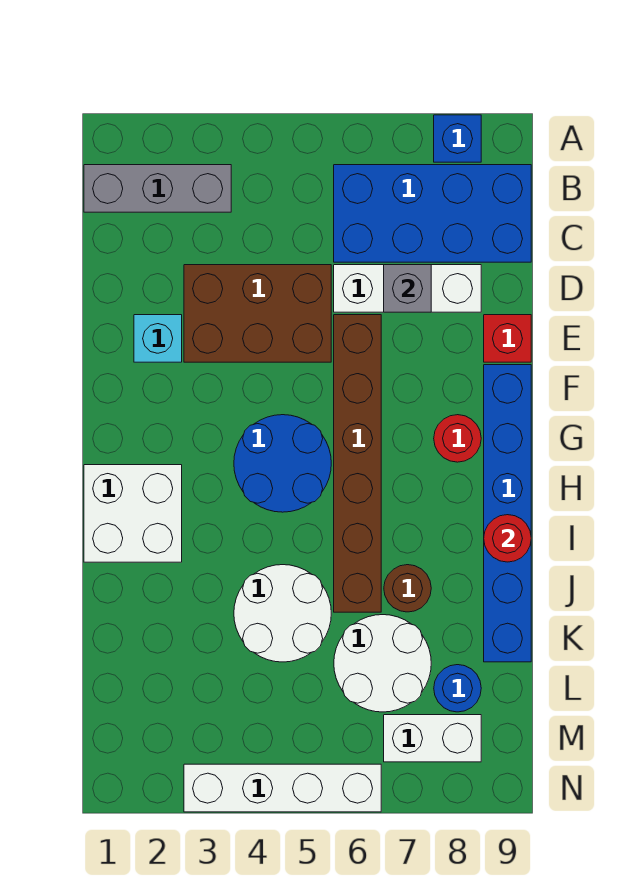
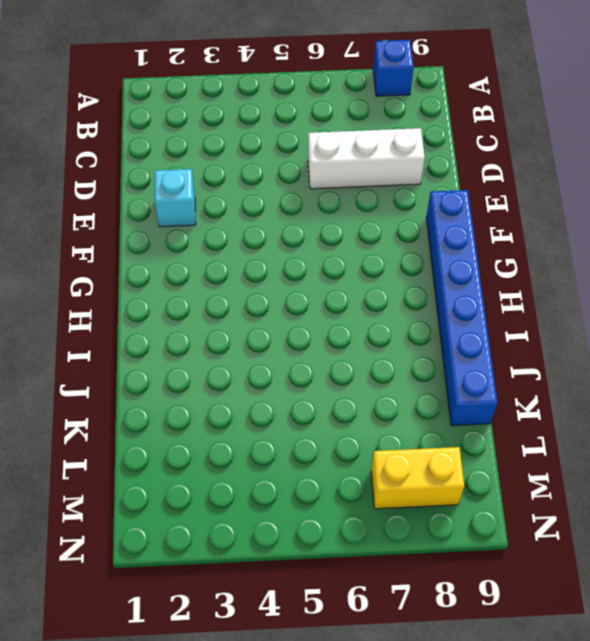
yellow 1x2 brick [371,447,464,509] -> white 1x2 brick [384,715,481,762]
none -> grey 1x3 brick [84,165,231,212]
none -> blue 2x4 brick [334,165,531,262]
none -> brown 2x3 brick [184,265,331,362]

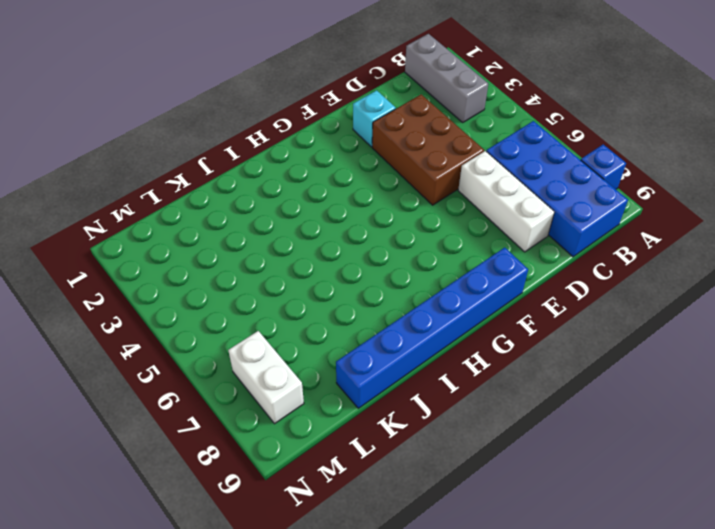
none -> brown 1x6 brick [334,315,381,612]
none -> red 1x1 brick [484,315,531,362]
none -> blue 2x2 round brick [234,415,331,512]

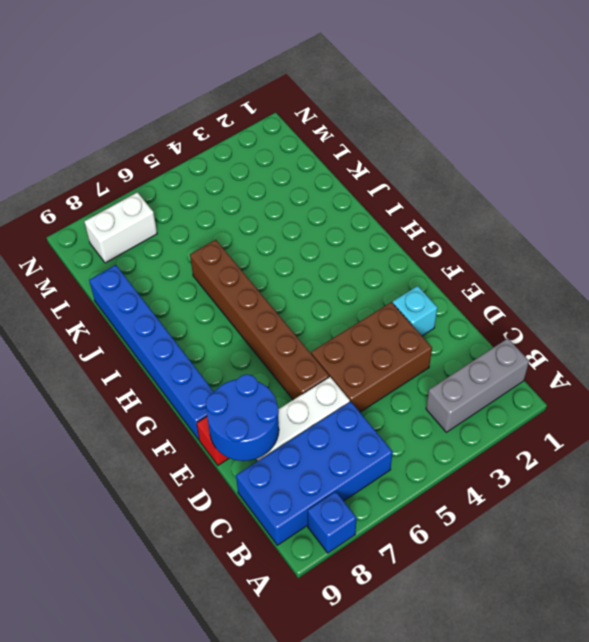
blue 2x2 round brick [206,374,279,461] -> blue 2x2 round brick moved to [234,415,331,512]
none -> red 1x1 round brick [434,415,481,462]
none -> white 2x2 brick [84,465,182,562]
none -> white 2x2 round brick [234,565,331,662]

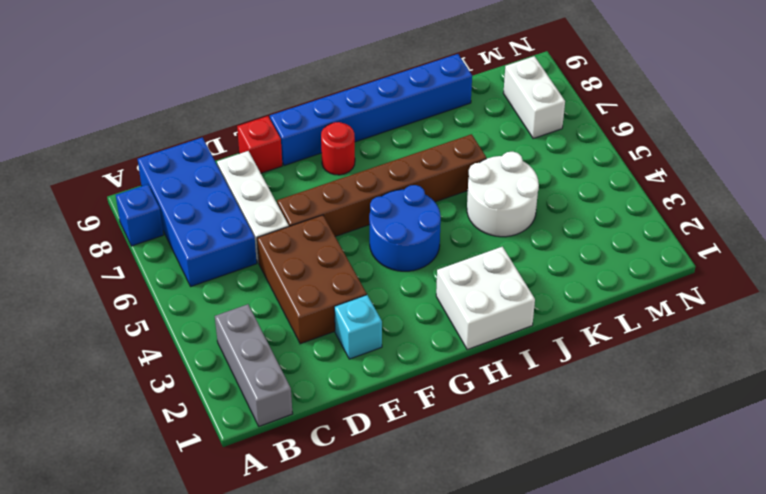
none -> brown 1x1 round brick [384,565,431,612]
none -> white 2x2 round brick [334,615,431,712]
none -> blue 1x1 round brick [434,665,481,712]

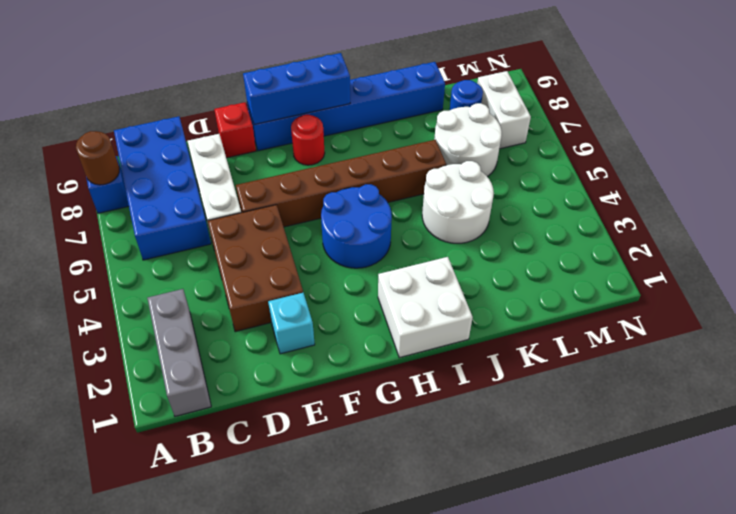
brown 1x1 round brick [76,131,119,185] -> brown 1x1 round brick moved to [384,565,431,612]
blue 1x3 brick [243,53,350,125] -> none
none -> white 1x4 brick [184,764,381,812]
none -> grey 1x1 brick [384,265,431,312]
none -> red 1x1 round brick [484,515,531,562]

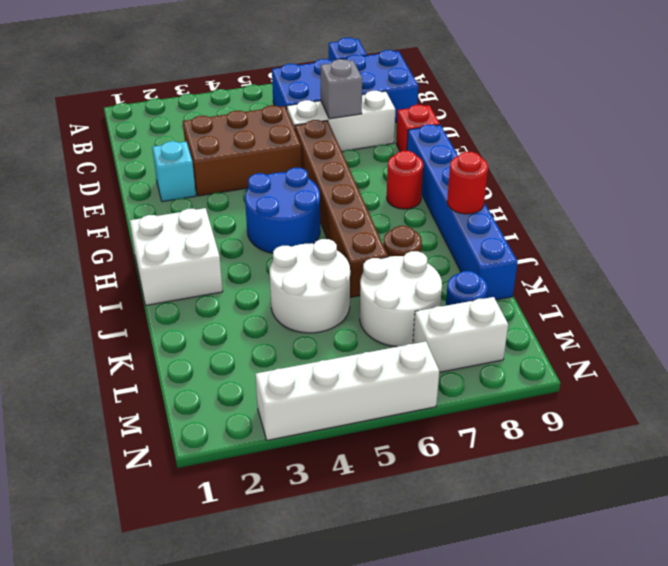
none -> grey 1x3 brick [84,165,231,212]

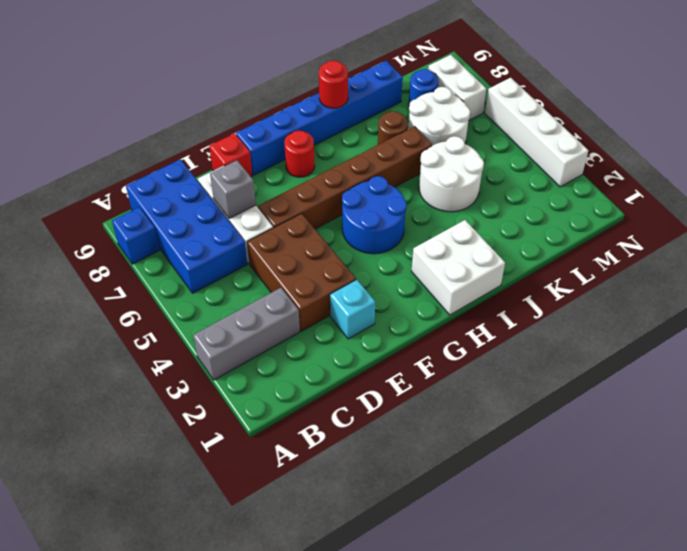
grey 1x3 brick [193,288,300,380] -> grey 1x3 brick turned to [84,165,231,212]

